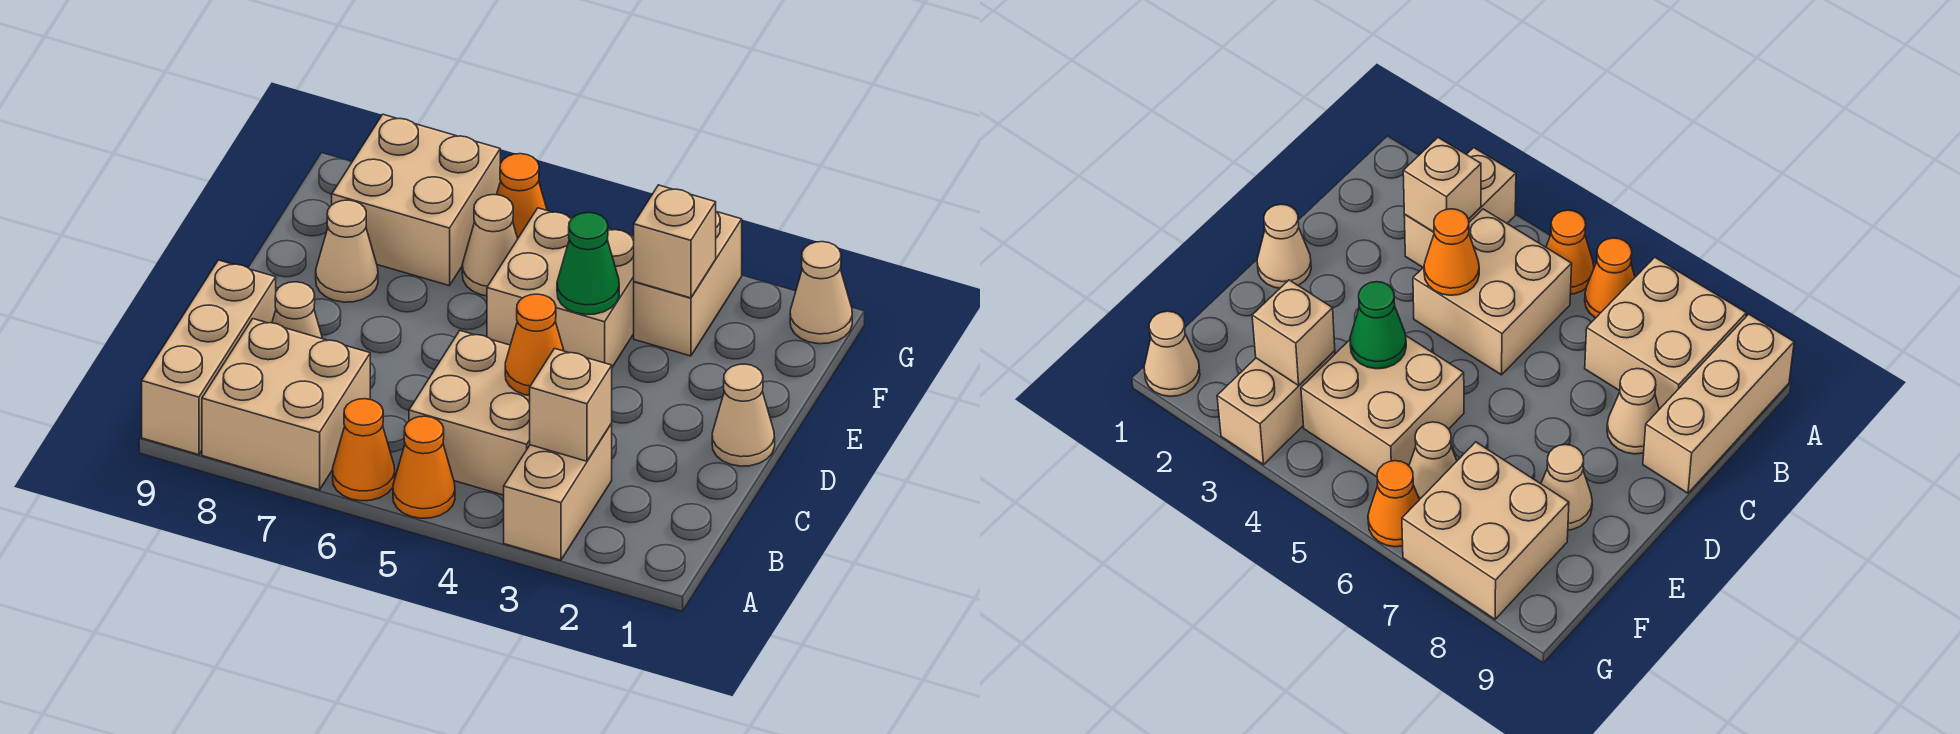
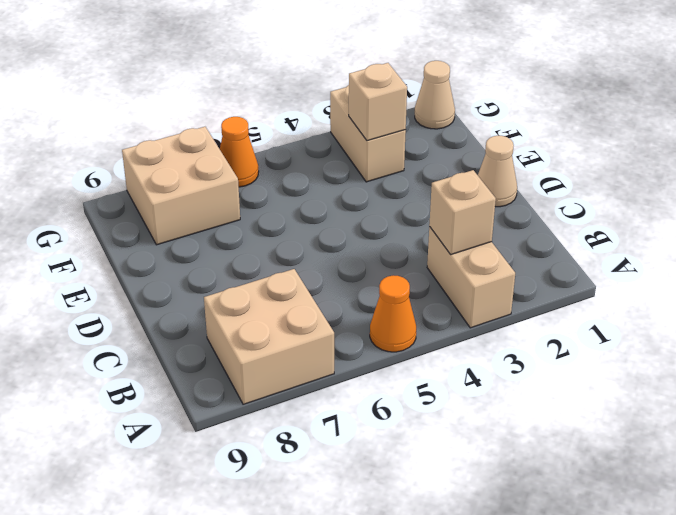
none -> orange 1x1 cone [333,399,395,501]
none -> tan 1x3 brick [142,260,276,455]
none -> tan 2x2 brick [409,331,530,495]

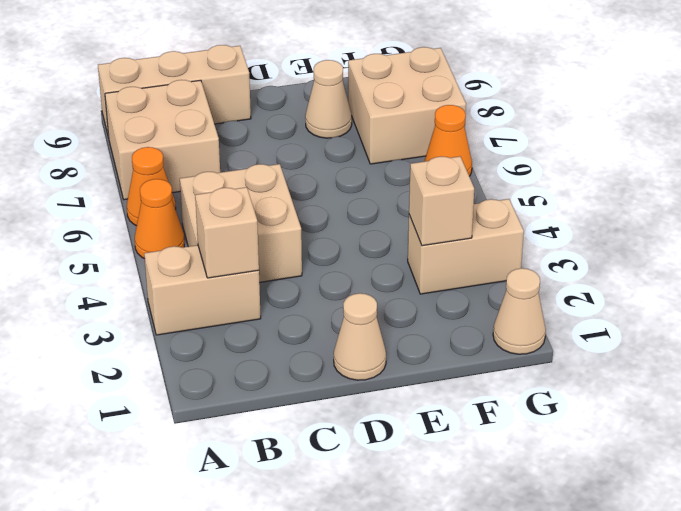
none -> tan 1x1 cone [272,282,322,339]
none -> tan 2x2 brick [487,208,634,367]
none -> tan 1x1 cone [462,195,518,296]

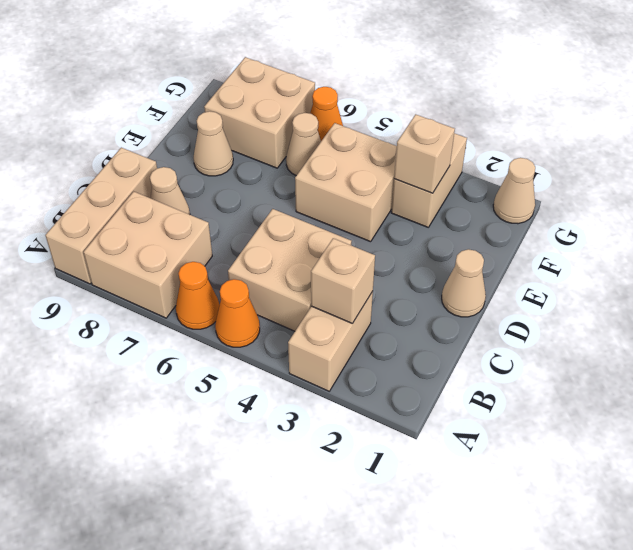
none -> orange 1x1 cone [505,294,564,396]
none -> green 1x1 cone [557,212,619,315]

